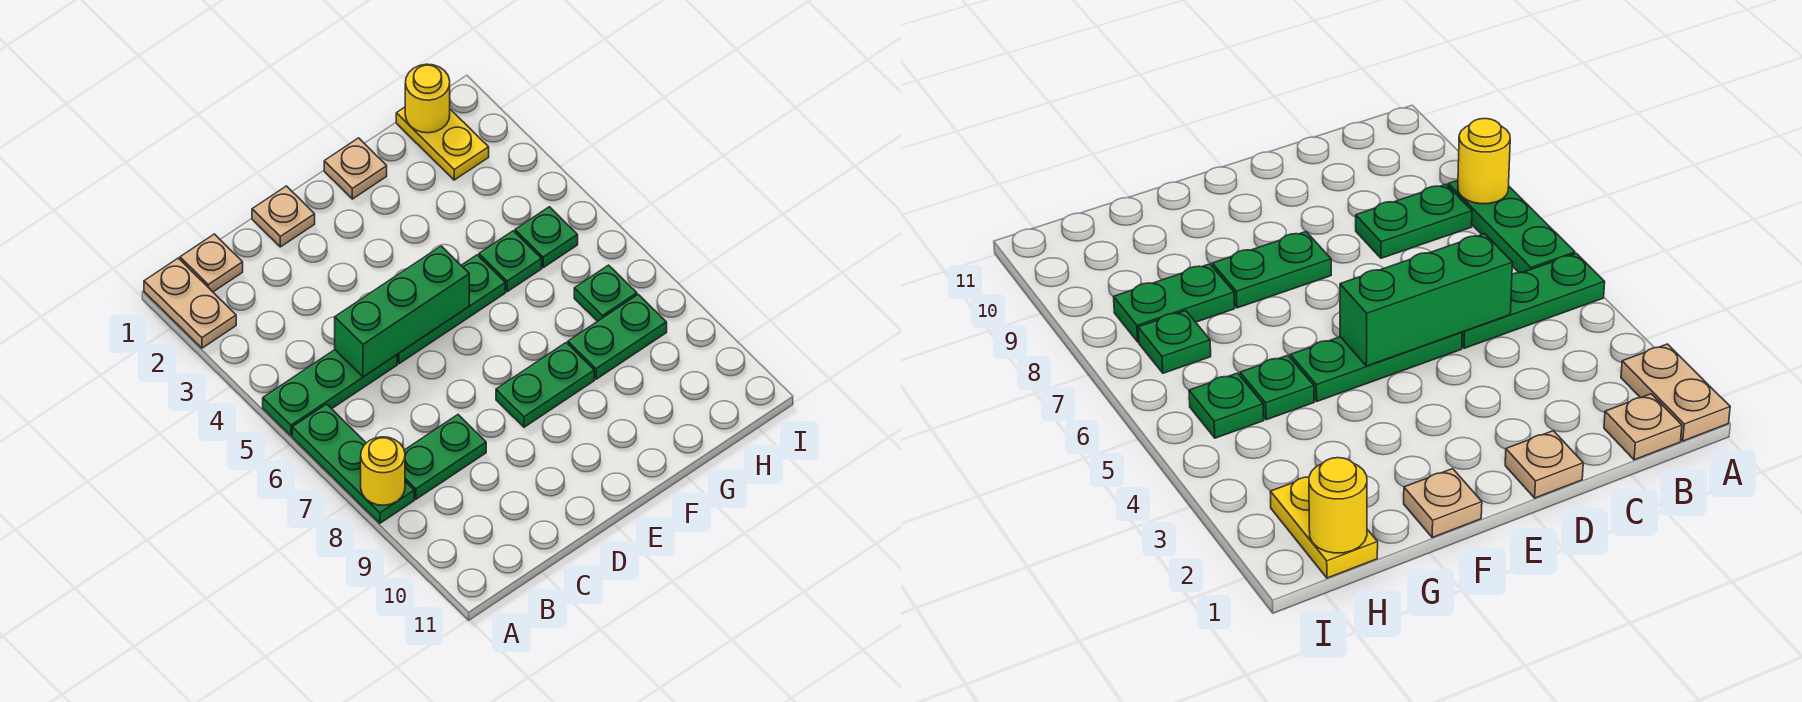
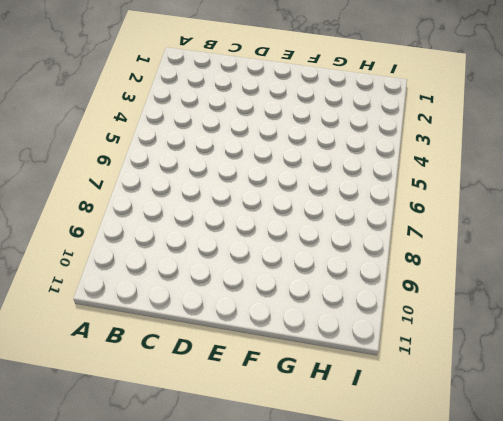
none -> tan 1x2 plate [144,258,236,348]
none -> green 1x3 plate [263,350,397,436]
none -> green 1x3 plate [292,404,414,523]

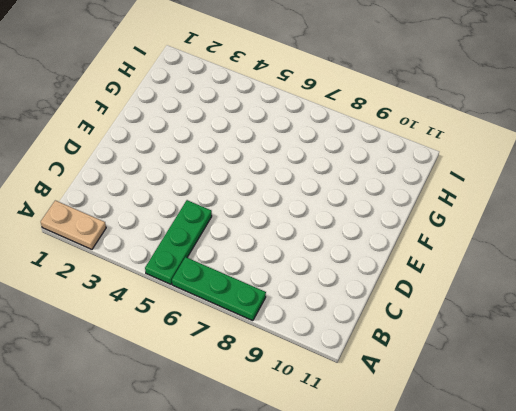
none -> tan 1x1 plate [180,234,243,292]
none -> green 1x2 plate [404,415,486,499]
none -> tan 1x1 plate [252,186,315,247]

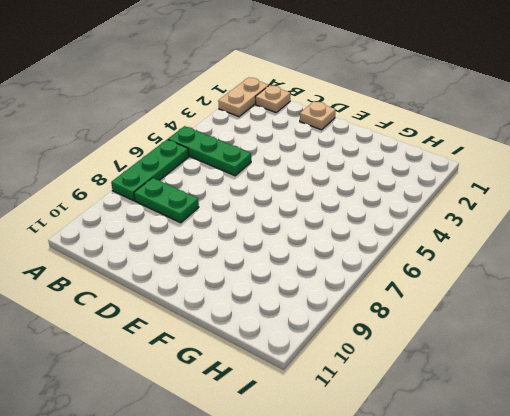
none -> green 1x3 plate [397,255,505,364]
none -> green 1x2 plate [496,343,594,427]
none -> tan 1x1 plate [324,138,387,199]

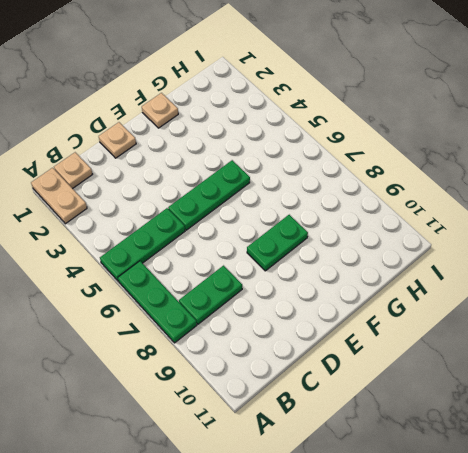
none -> green 1x1 plate [479,231,542,292]
none -> green 1x2 plate [568,294,667,379]
none -> yellow 1x2 plate [396,107,489,180]

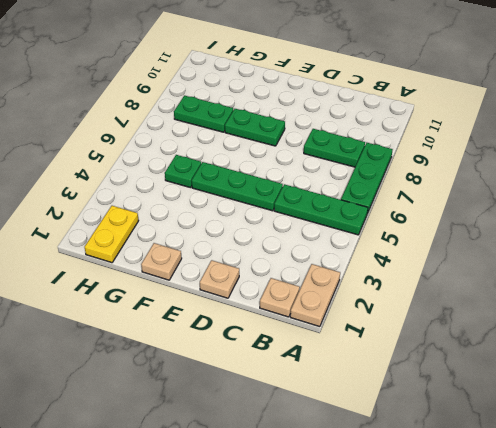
none -> green 1x1 plate [515,207,578,268]
none -> green 1x1 plate [574,265,637,321]
none -> yellow 1x1 round brick [361,437,405,505]

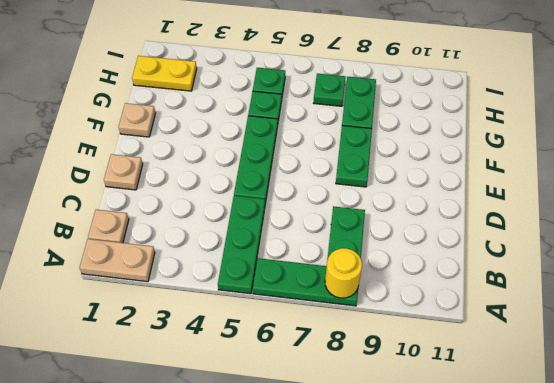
none -> green 1x3 brick [335,246,469,377]
none -> yellow 1x1 round brick [405,64,450,133]

